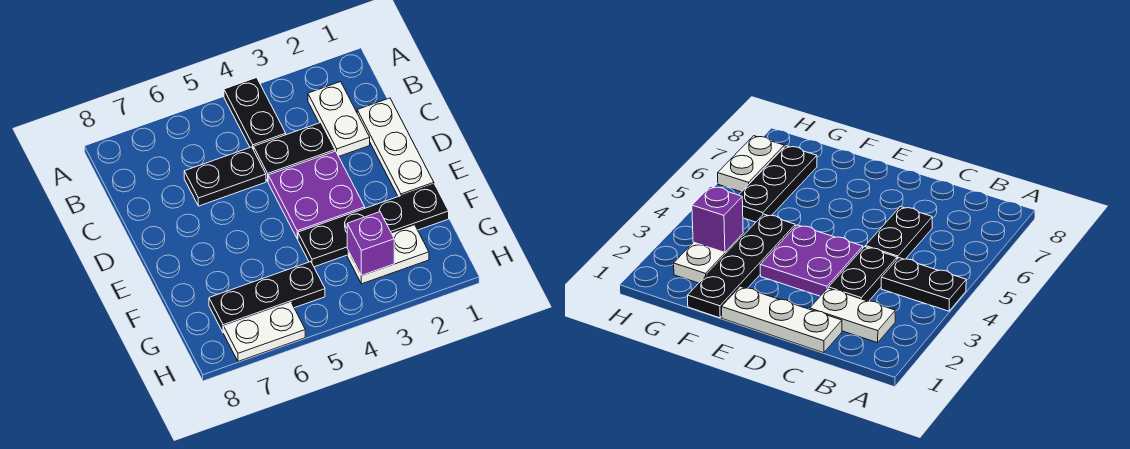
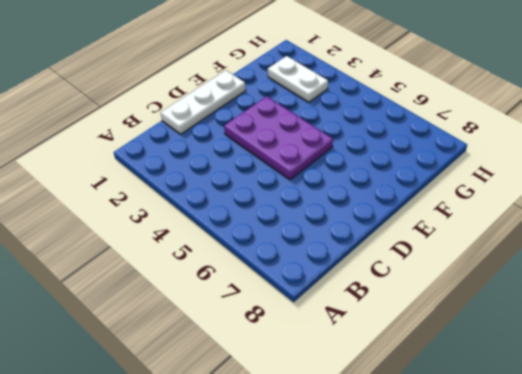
purple 2x3 plate [224,96,333,180] -> purple 2x2 plate [268,151,365,239]
none -> black 1x2 plate [224,78,286,150]
none -> white 1x2 plate [308,82,370,156]

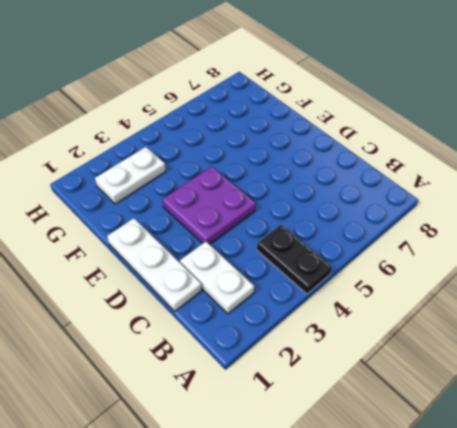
none -> black 1x2 plate [254,123,335,181]
none -> black 1x2 plate [184,147,266,206]

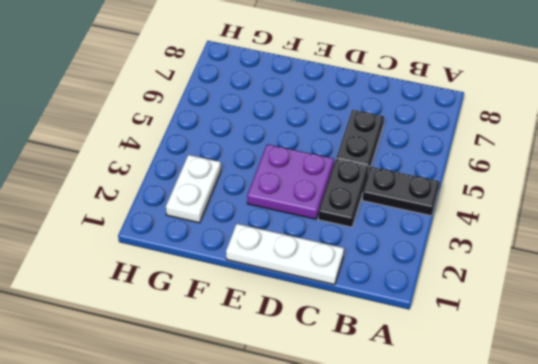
none -> white 1x2 plate [308,82,370,156]
none -> black 1x4 plate [298,184,449,267]

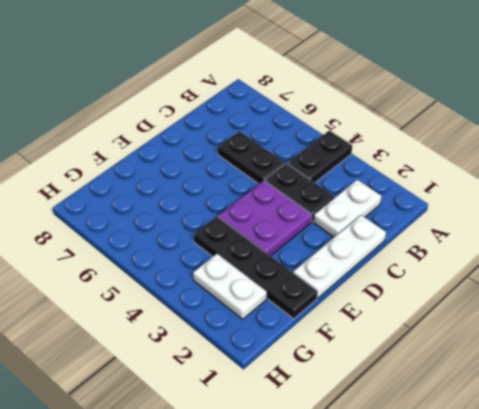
none -> black 1x3 plate [209,262,325,333]
none -> white 1x2 plate [224,303,305,361]

